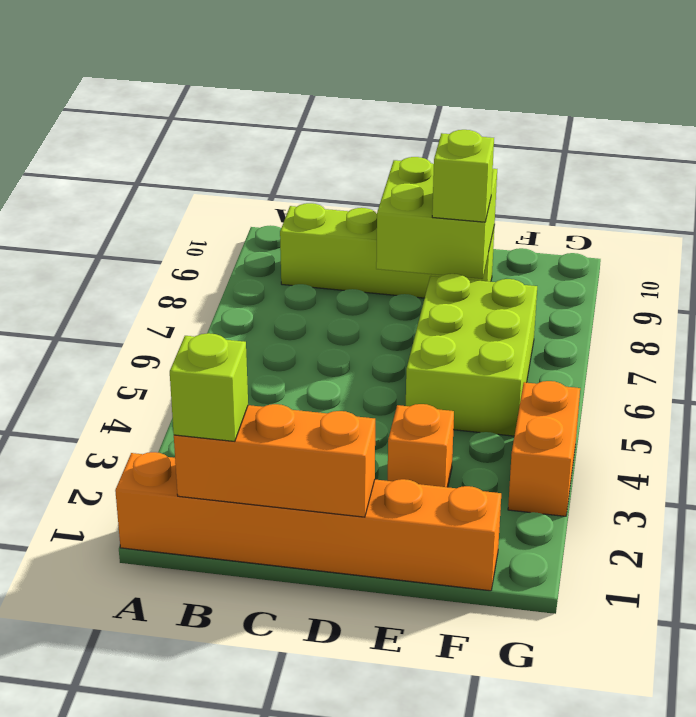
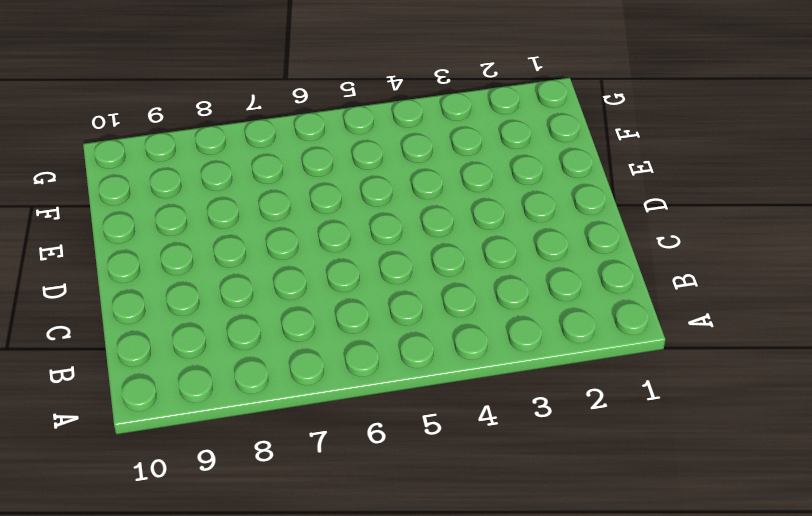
none -> orange 1x6 brick [115,452,501,591]
none -> lime 1x4 brick [280,203,495,298]

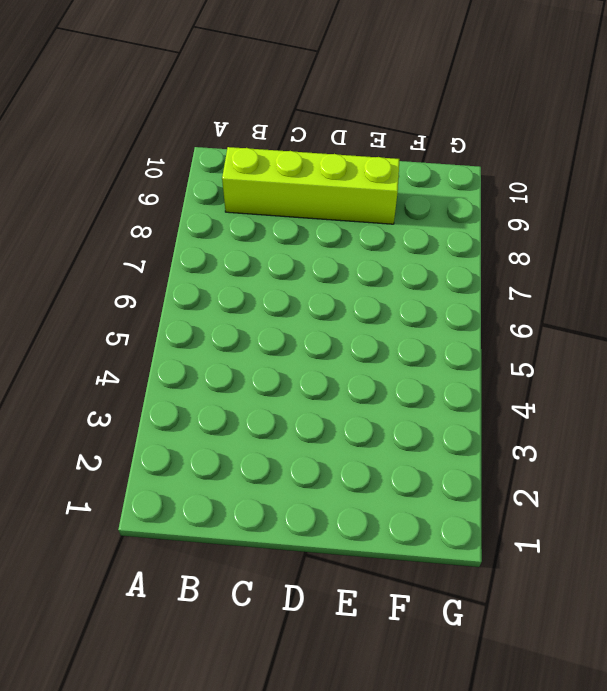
none -> orange 1x6 brick [115,452,501,591]
none -> orange 1x1 brick [388,404,454,487]

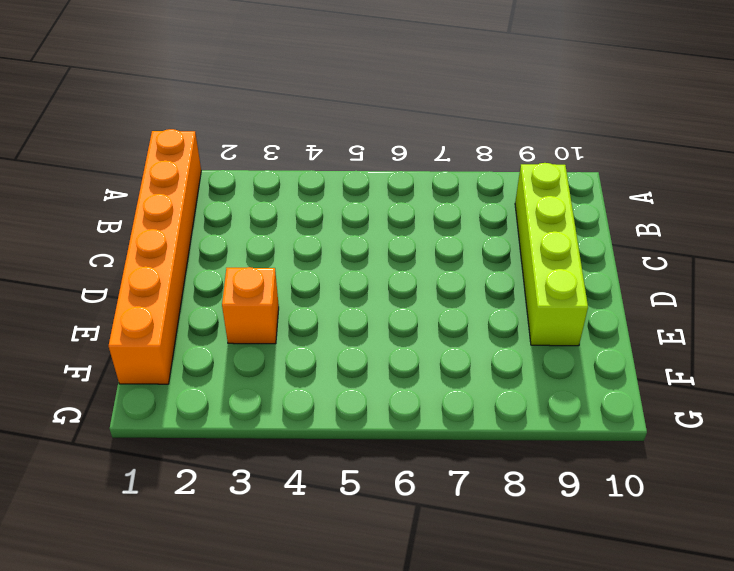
none -> lime 2x3 brick [406,274,537,436]
none -> orange 1x2 brick [508,381,580,516]

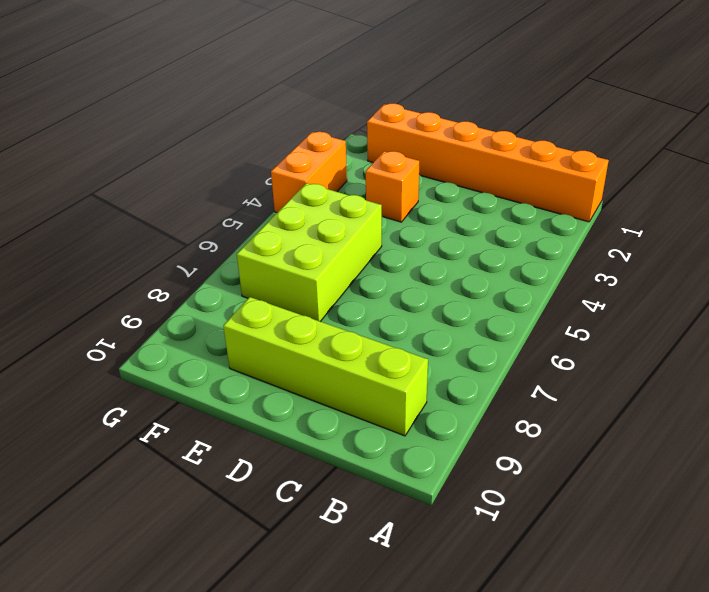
none -> orange 1x3 brick [174,404,375,517]
none -> lime 2x2 brick [376,157,497,279]

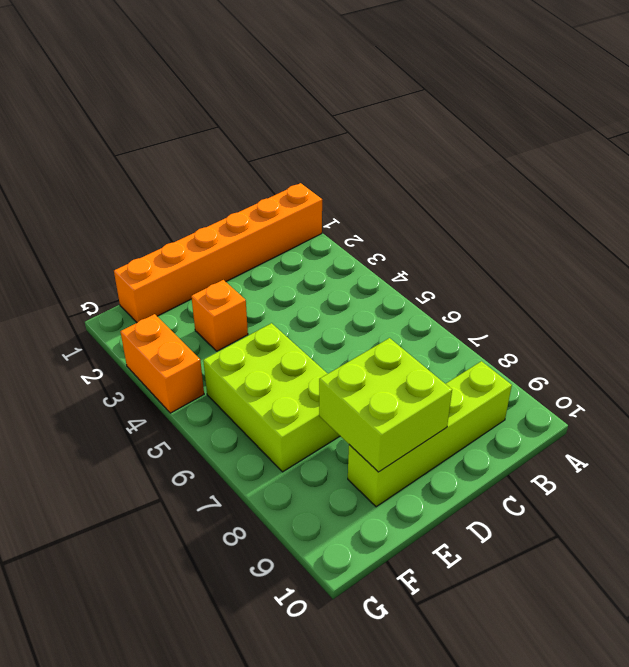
none -> orange 1x3 brick [174,404,375,517]
none -> lime 1x1 brick [170,333,248,441]

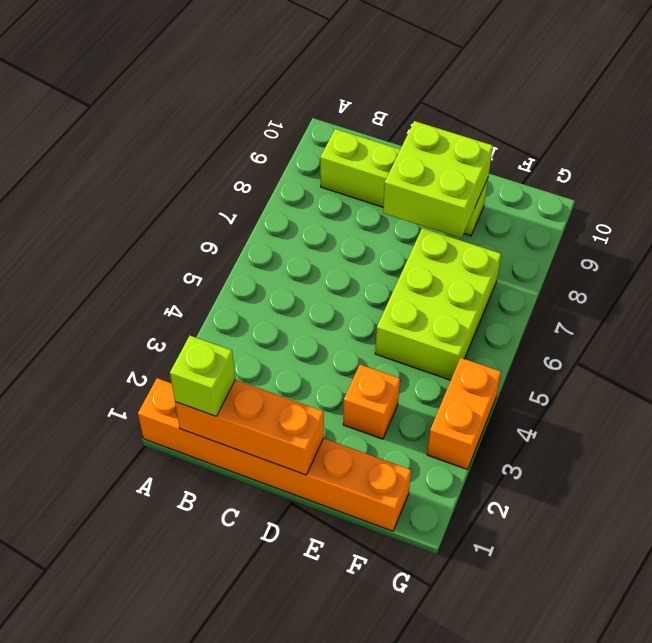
none -> lime 1x1 brick [432,130,494,222]

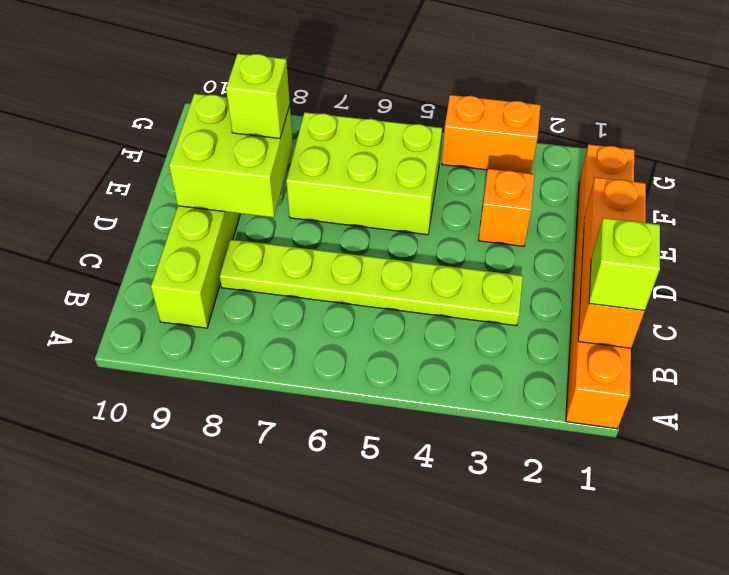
lime 1x6 plate [220,239,523,326] -> none

